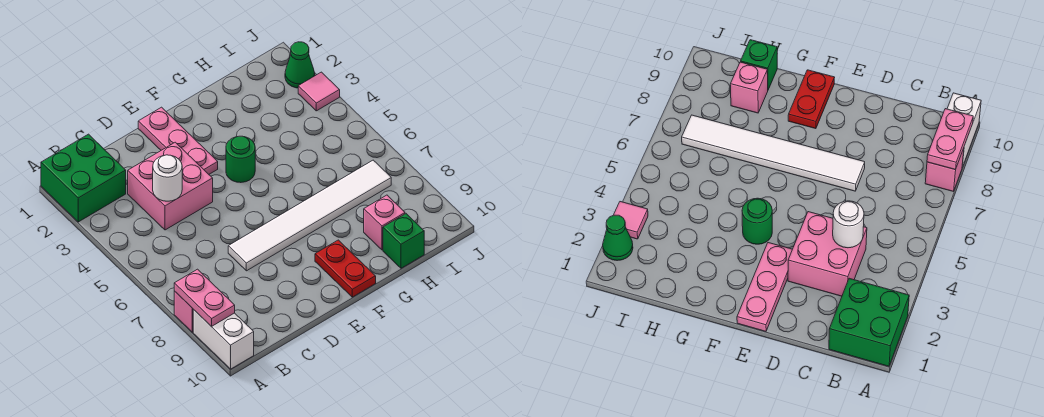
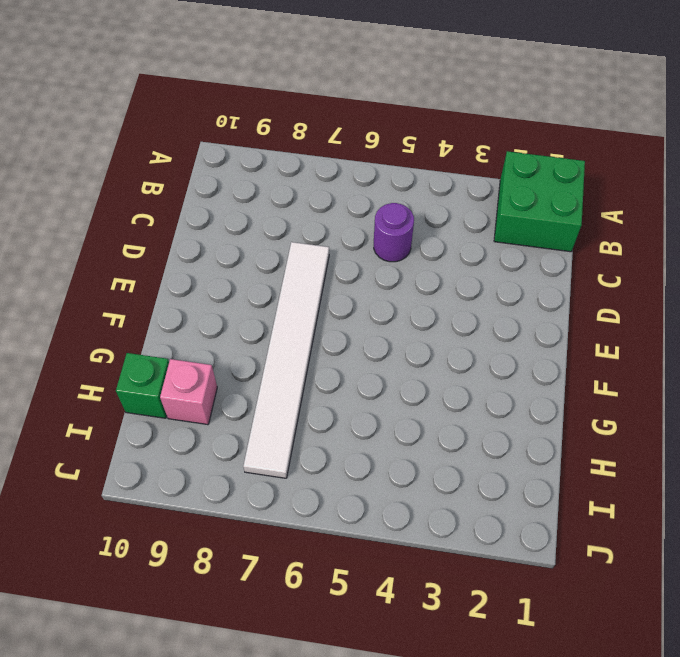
purple 1x1 round brick [374,203,414,262] -> none
none -> pink 1x1 brick [174,291,193,332]
none -> white 1x2 brick [193,309,254,369]
none -> pink 2x2 brick [128,142,213,230]

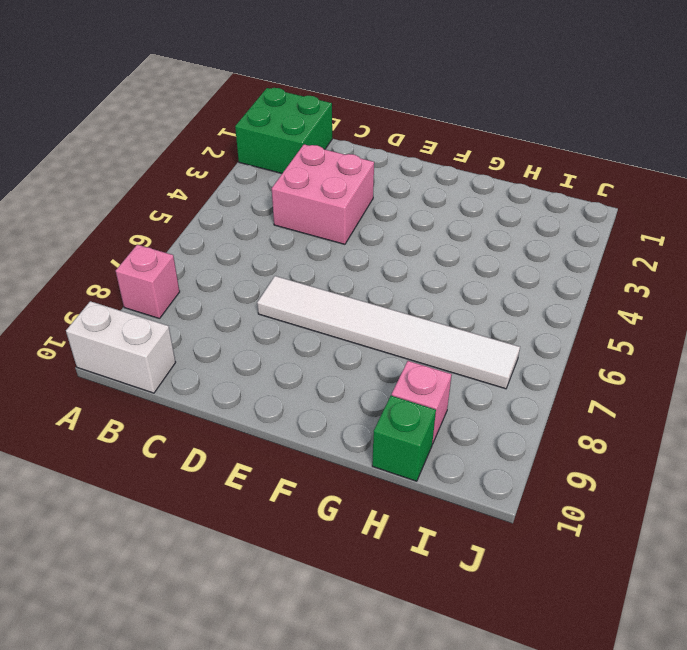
white 1x2 brick [66,301,176,393] -> white 1x2 brick turned to [193,309,254,369]
none -> pink 1x3 plate [138,107,218,174]
none -> green 1x1 round brick [226,136,255,183]
none -> red 1x2 plate [315,240,376,297]

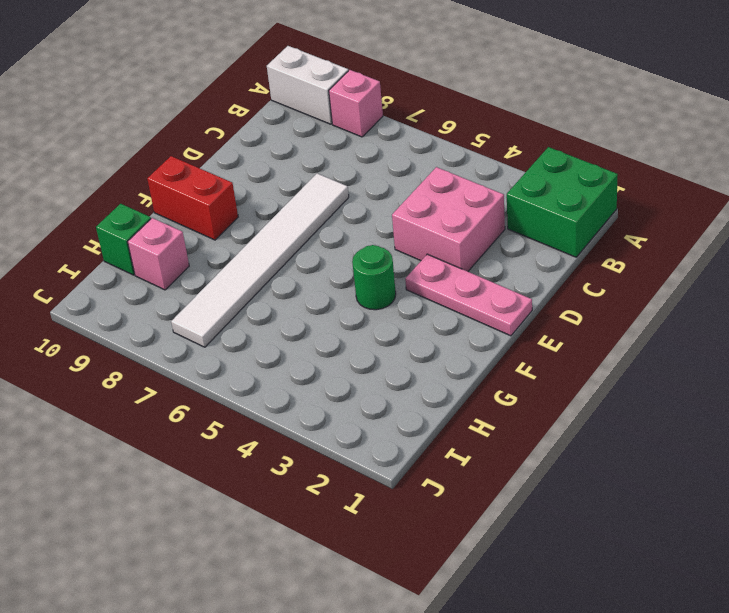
red 1x2 brick [147,156,238,240] -> red 1x2 plate [315,240,376,297]
none -> green 1x1 cone [285,42,315,88]
none -> pink 1x1 tile [298,72,340,111]
none -> pink 1x2 plate [174,269,235,326]

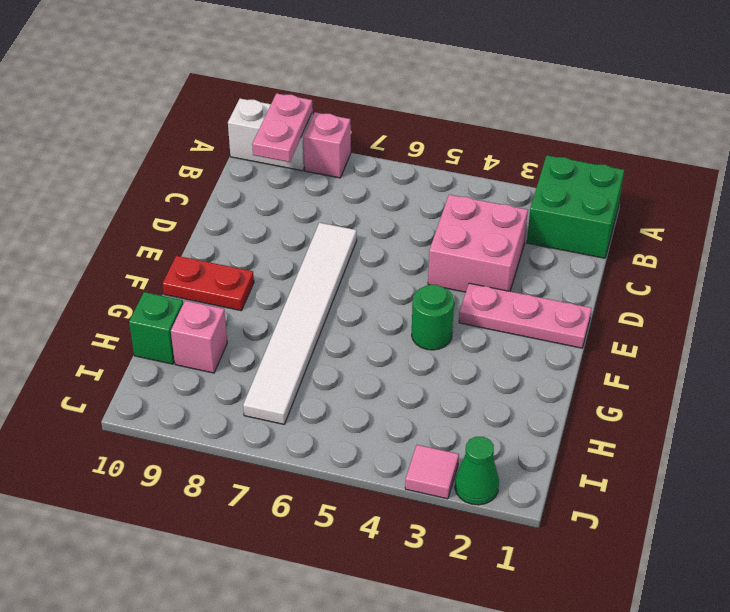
pink 1x2 plate [252,93,313,162] -> pink 1x2 plate turned to [174,269,235,326]
none -> white 1x1 round brick [153,155,182,201]

